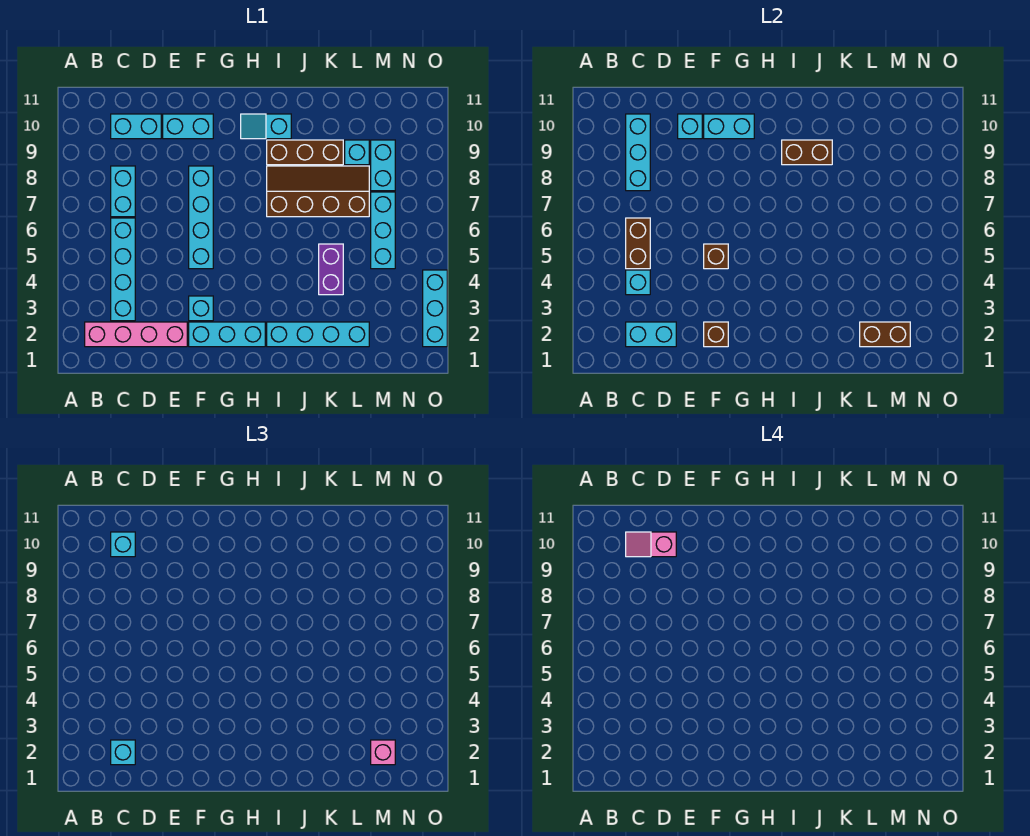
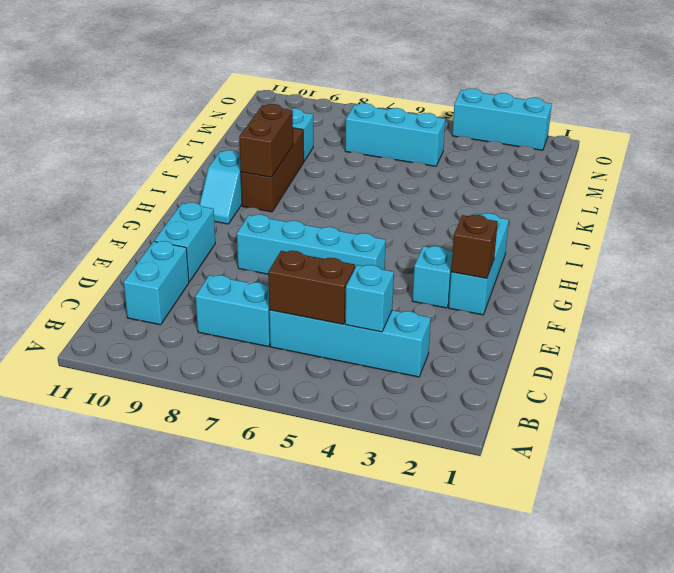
none -> pink 1x4 brick [85,322,187,347]
none -> cyan 1x4 brick [267,322,369,347]
none -> brown 2x4 slope [267,166,369,217]
none -> purple 1x2 brick [319,244,343,295]

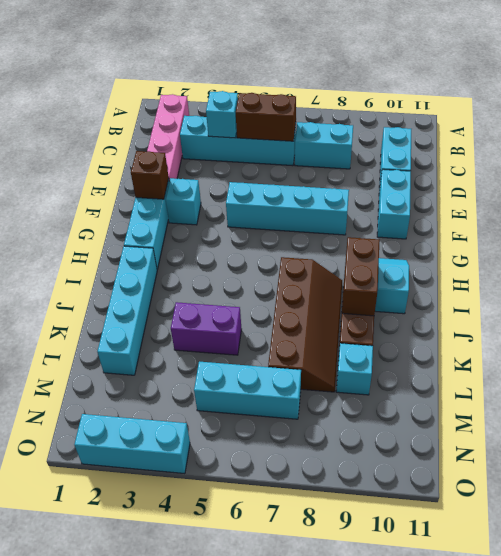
none -> cyan 1x2 brick [371,140,395,191]
none -> cyan 1x2 brick [626,322,676,347]
none -> cyan 1x3 brick [626,114,650,191]
none -> cyan 1x1 brick [678,114,702,139]

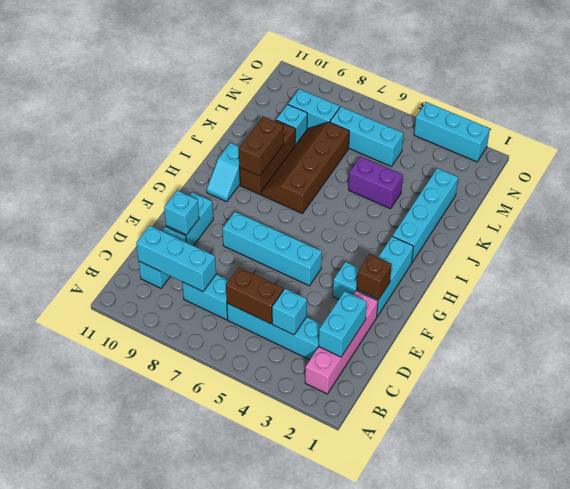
none -> brown 1x1 brick [704,244,728,269]
none -> cyan 1x2 brick [704,114,754,139]
none -> brown 1x2 brick [860,322,910,347]
none -> cyan 1x1 brick [111,740,135,765]

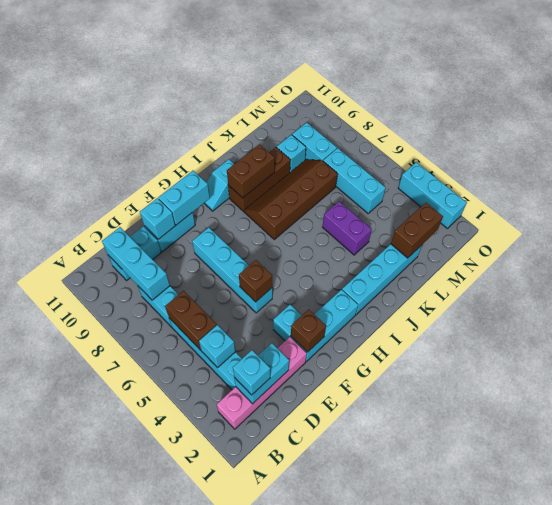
none -> cyan 1x1 brick [111,532,135,557]
none -> pink 1x1 brick [371,740,395,765]
none -> pink 1x2 slope [626,532,676,557]

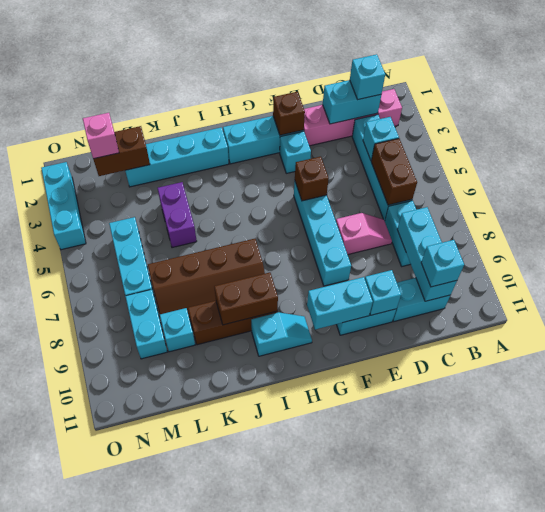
pink 1x2 slope [336,213,392,255] -> pink 1x2 slope moved to [626,532,676,557]

